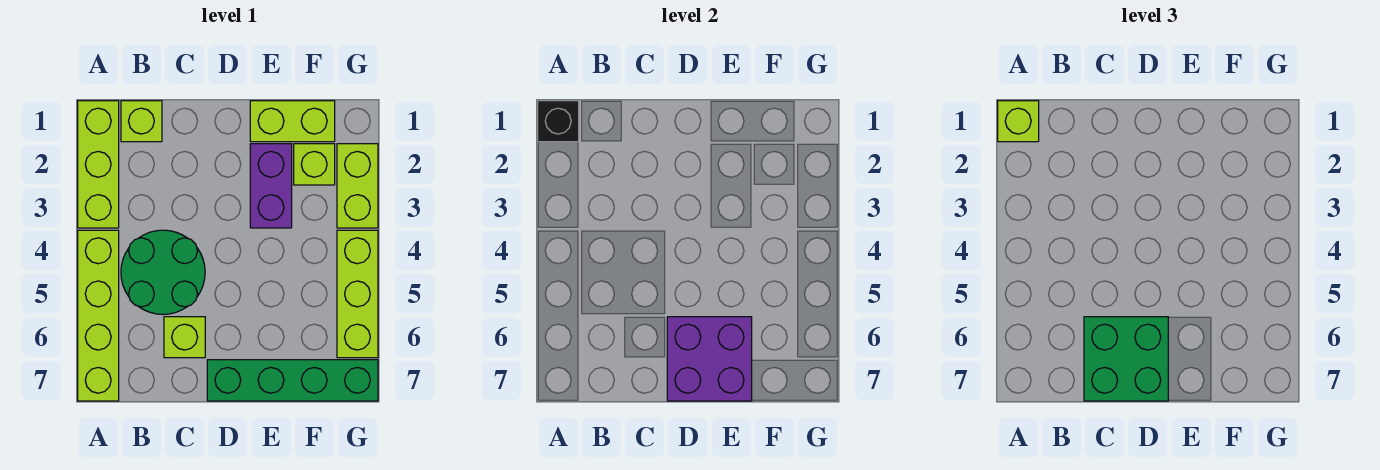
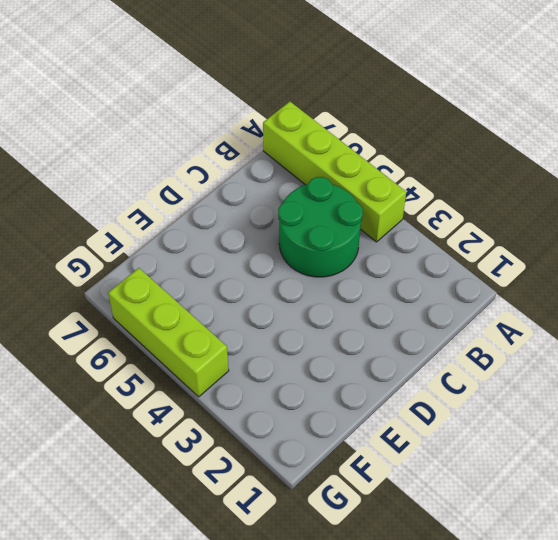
none -> lime 1x3 brick [78,101,119,228]
none -> lime 1x1 brick [121,101,162,142]
none -> lime 1x1 brick [164,317,205,358]

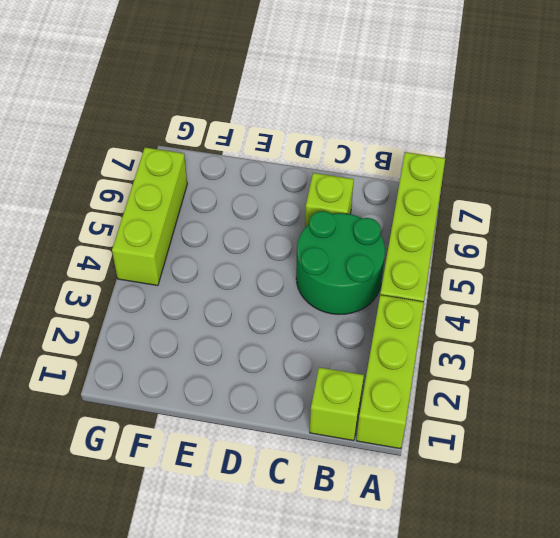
none -> green 1x4 brick [207,360,378,401]
none -> lime 1x2 brick [250,101,335,142]
none -> purple 1x2 brick [250,144,292,228]

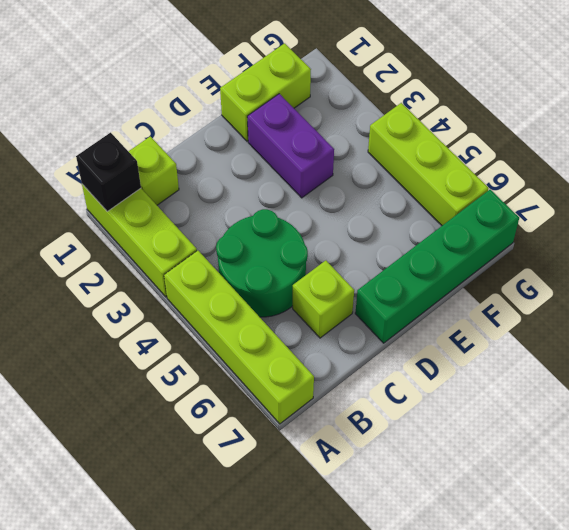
none -> lime 1x1 brick [294,144,335,185]
none -> lime 1x2 brick [337,144,378,228]
none -> purple 2x2 brick [667,317,752,401]

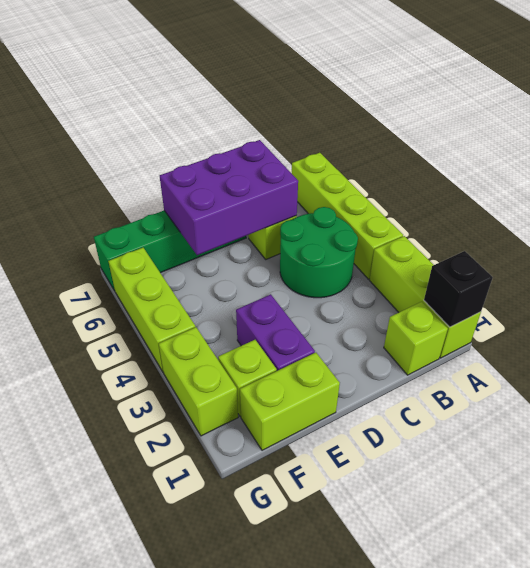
purple 2x3 brick [160,140,298,255] -> purple 2x2 brick [667,317,752,401]
none -> lime 1x1 brick [998,101,1039,142]
none -> green 2x2 brick [1084,317,1168,401]

